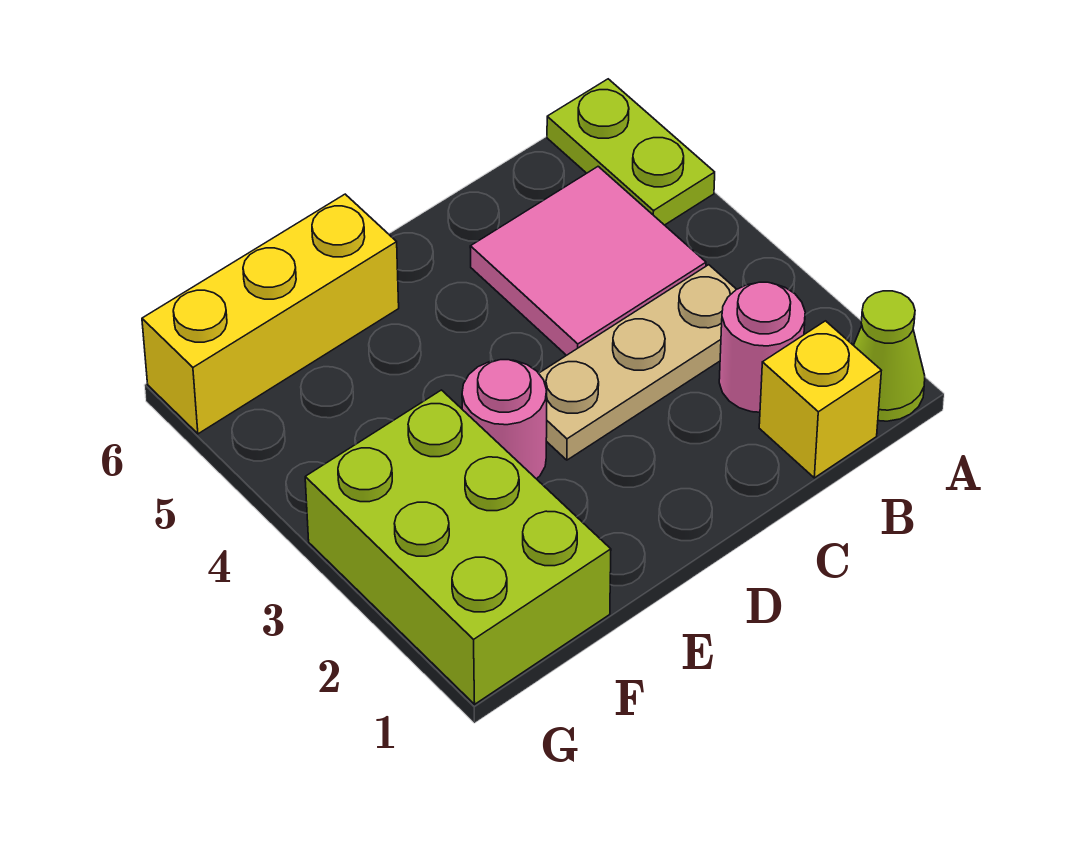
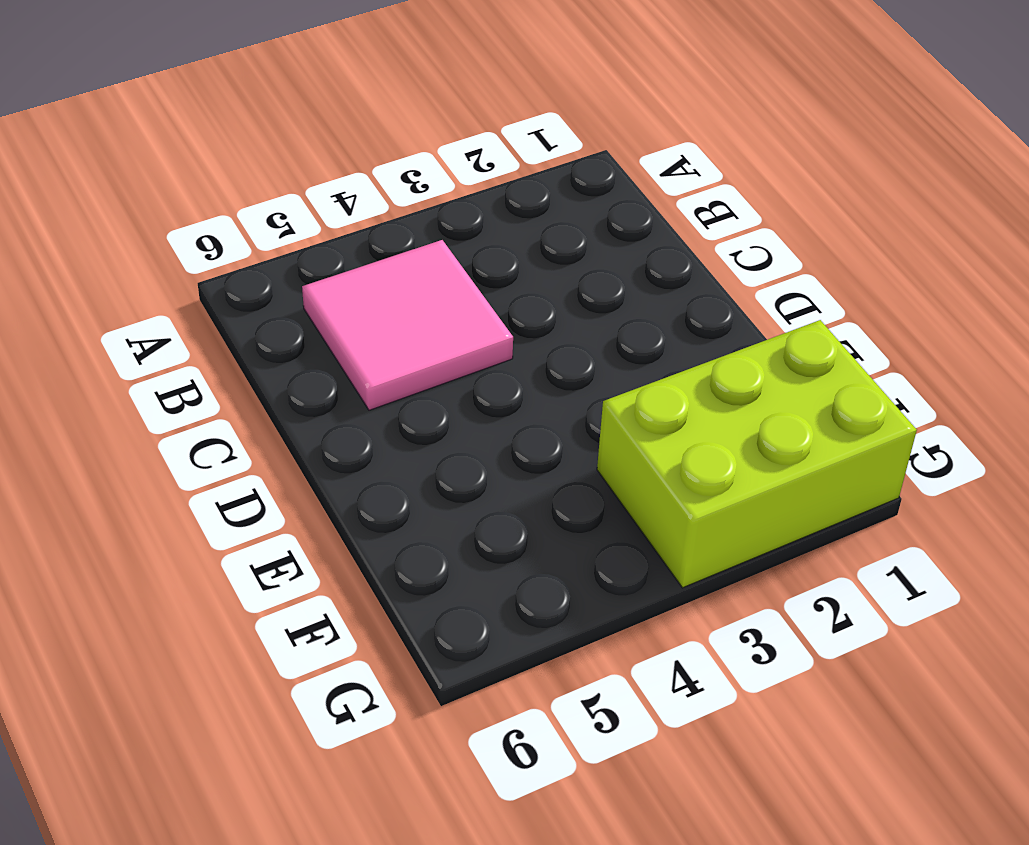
none -> lime 1x1 cone [854,291,925,421]
none -> lime 1x2 plate [547,79,715,225]

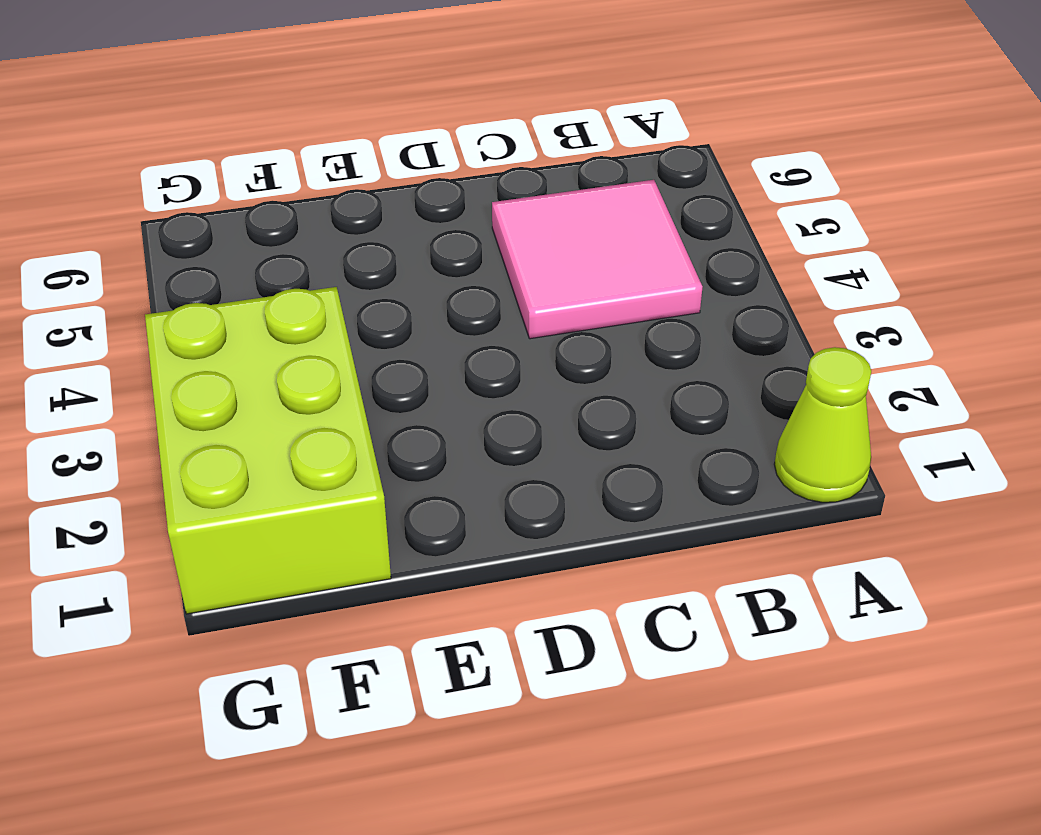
none -> lime 1x2 plate [547,79,715,225]
none -> yellow 1x1 brick [759,321,881,478]

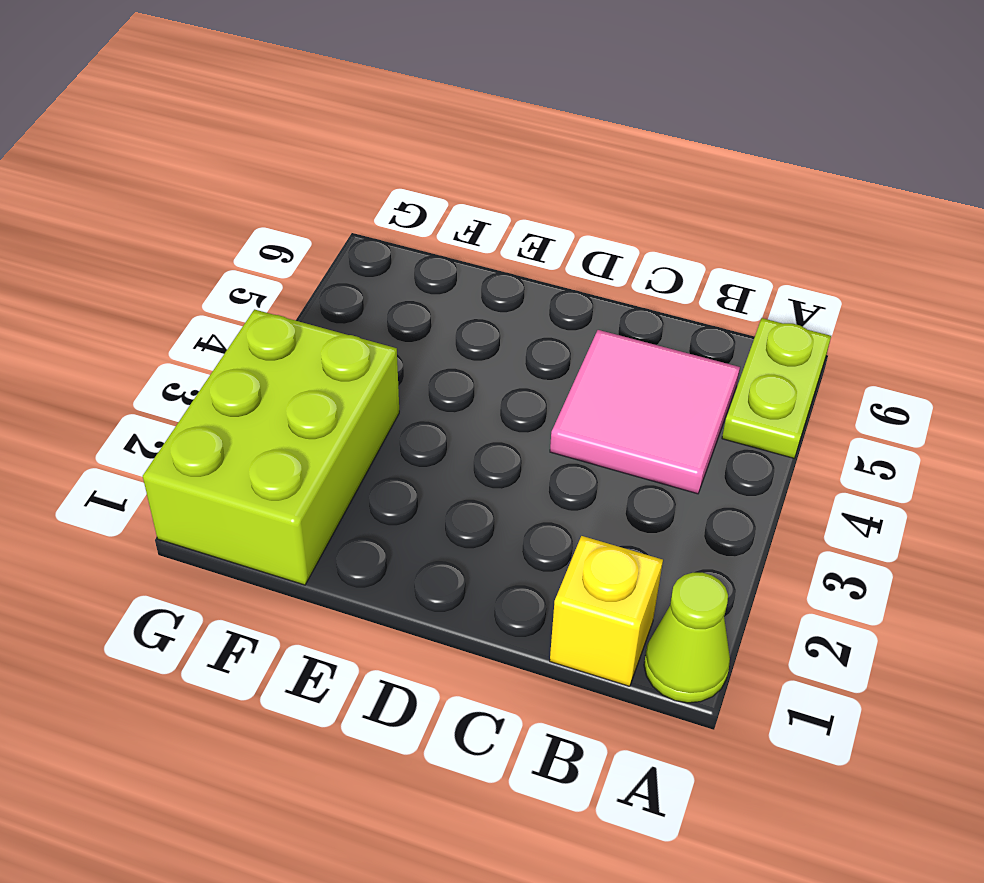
none -> pink 1x1 round brick [719,282,805,412]
none -> tan 1x3 plate [539,265,736,460]

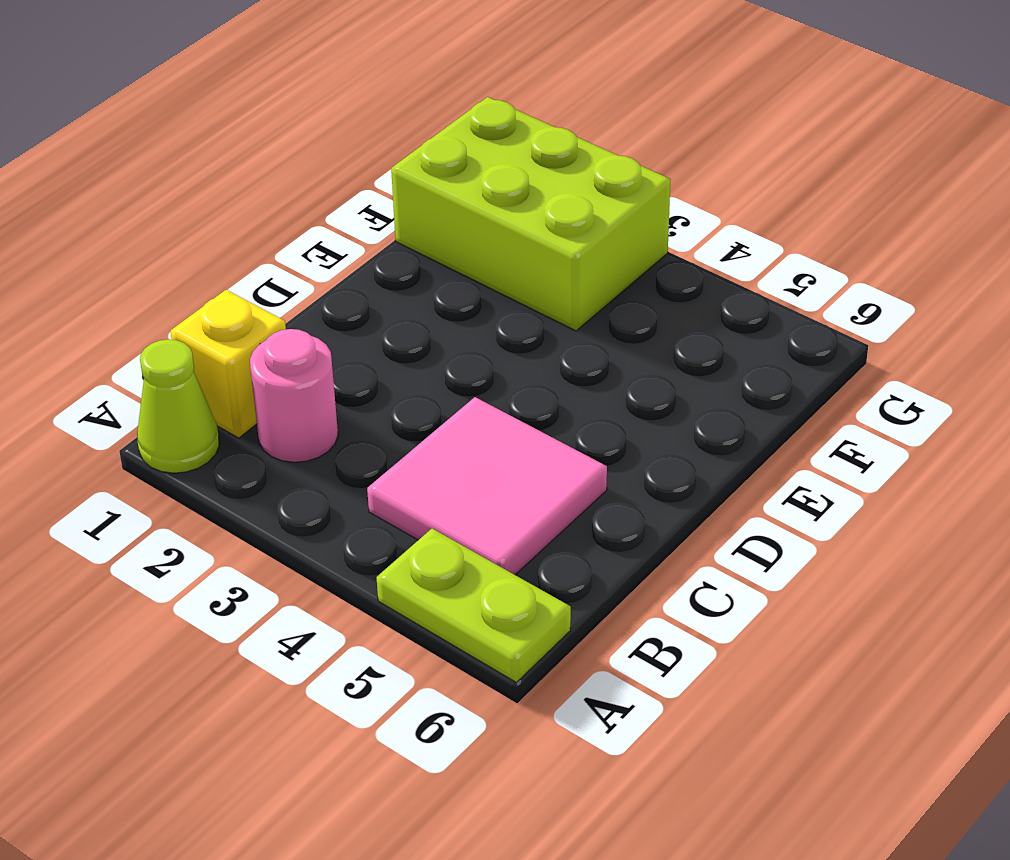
none -> tan 1x3 plate [539,265,736,460]
none -> pink 1x1 round brick [462,360,547,479]

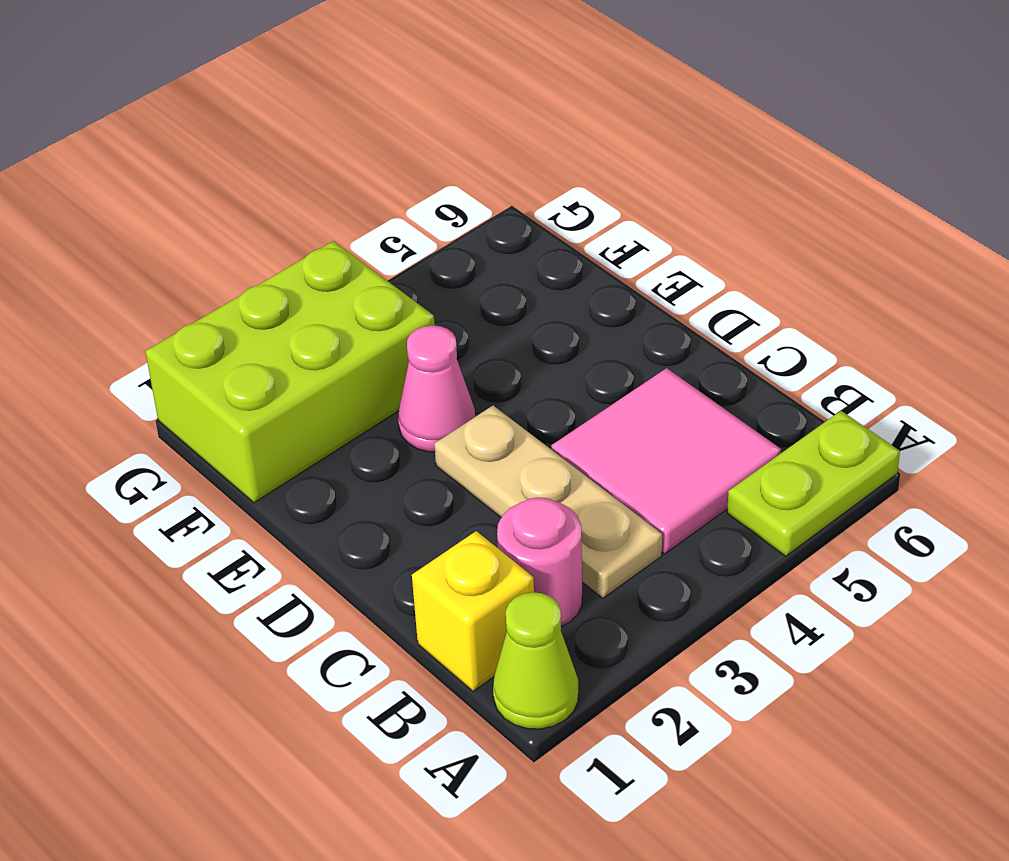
pink 1x1 cone [398,325,475,452] -> pink 1x1 round brick [462,360,547,479]
none -> yellow 1x3 brick [142,194,399,434]

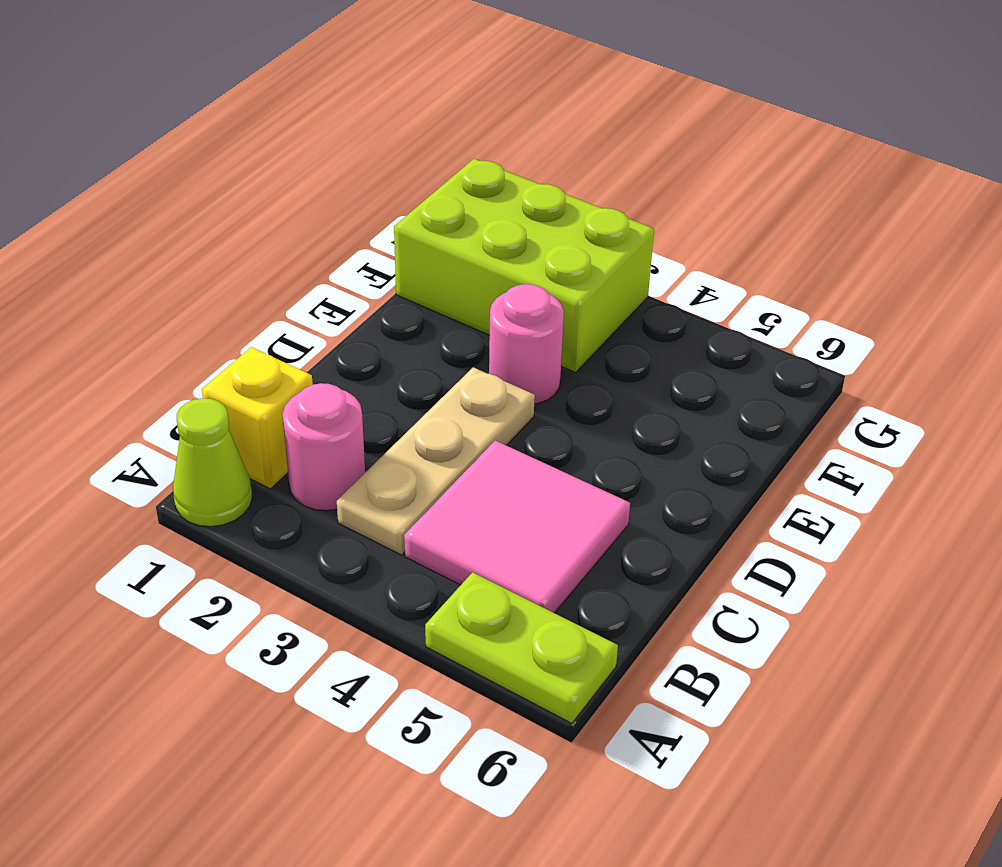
none -> yellow 1x3 brick [142,194,399,434]

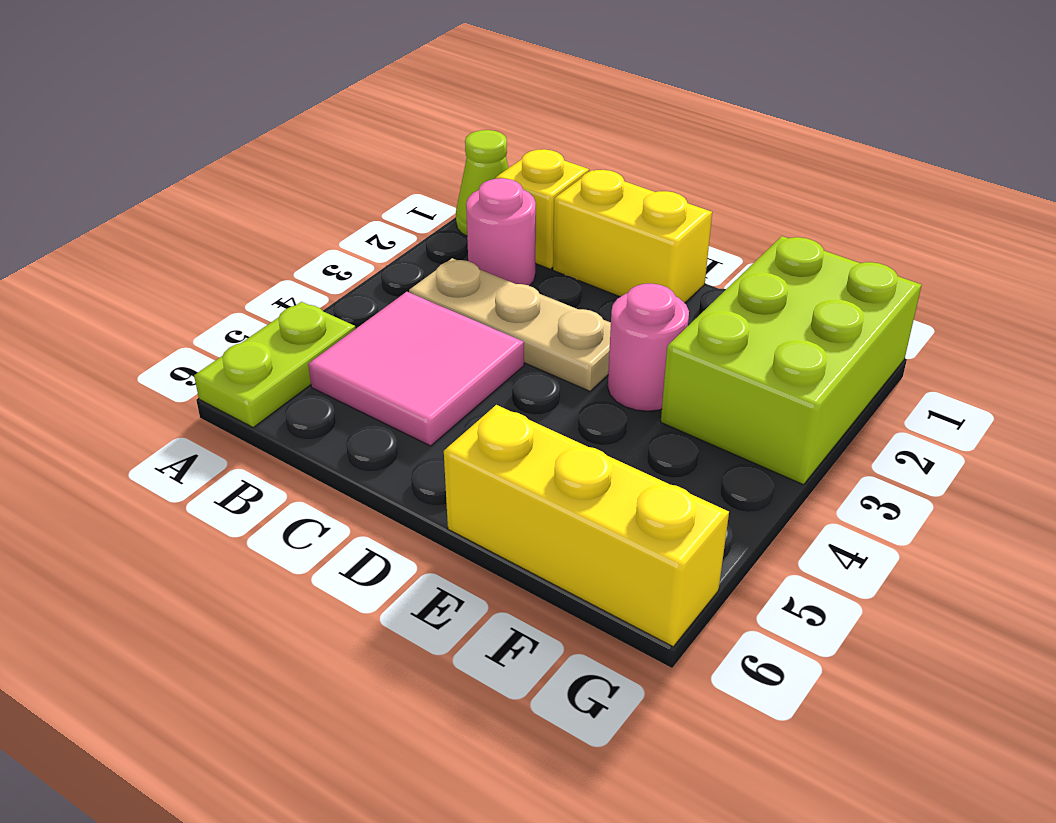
yellow 1x2 brick [553,170,712,303] -> none

